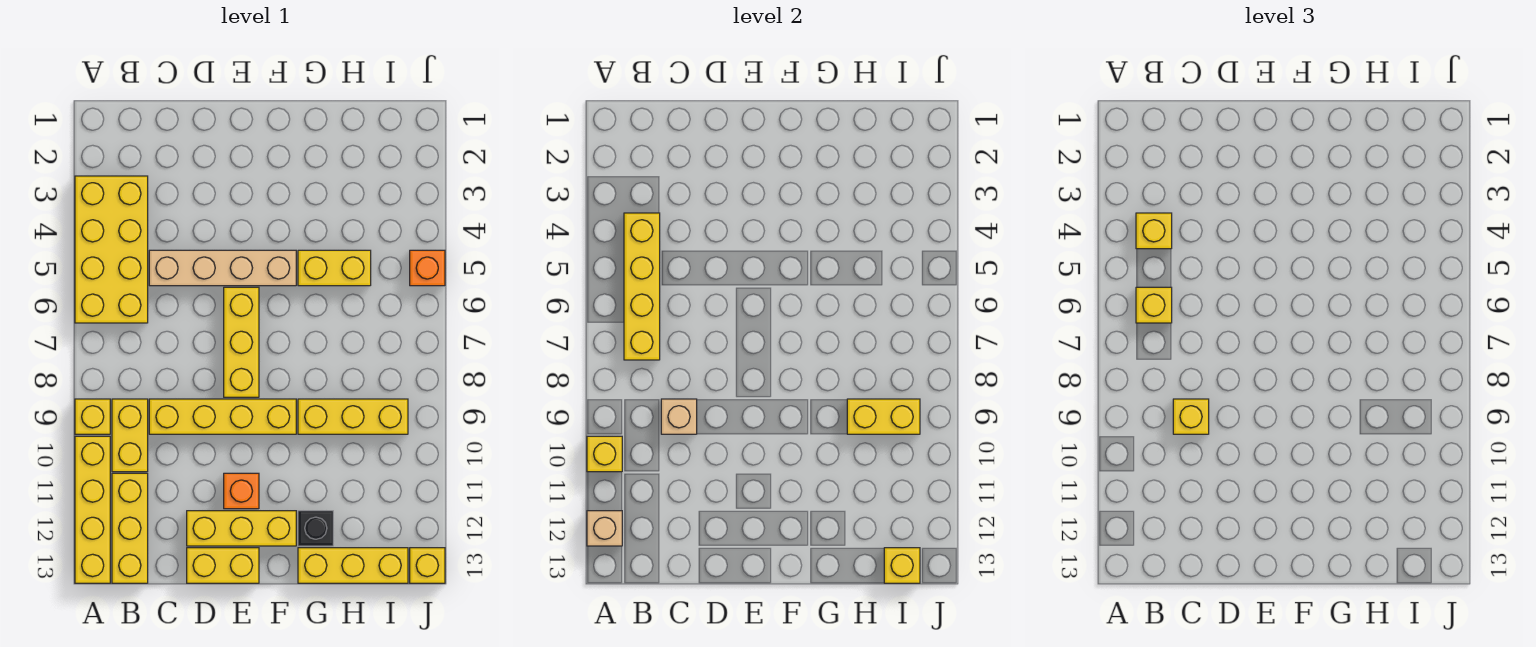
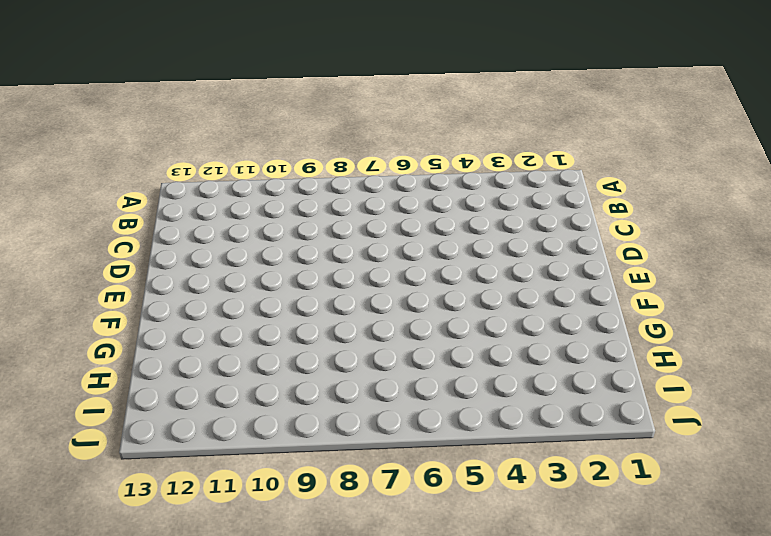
none -> yellow 2x4 brick [75,176,148,323]
none -> yellow 1x1 brick [75,399,110,434]
none -> yellow 1x4 brick [75,436,110,583]

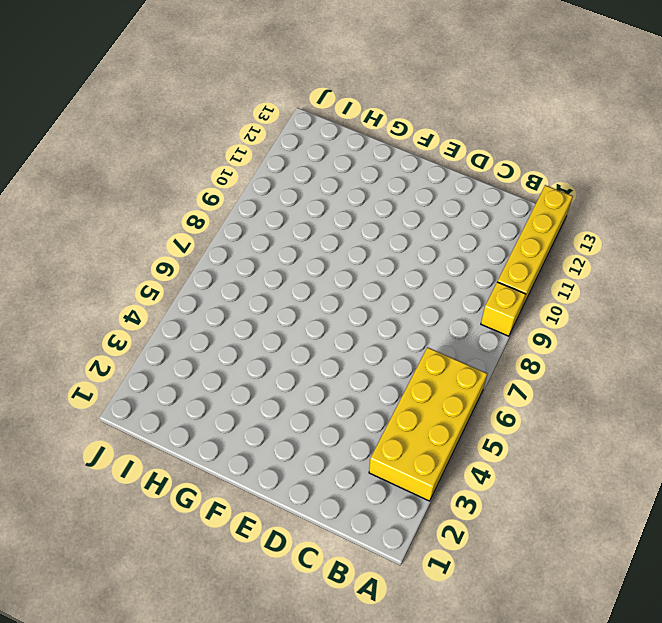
none -> yellow 1x2 brick [112,399,148,472]
none -> yellow 1x3 brick [112,473,148,583]
none -> tan 1x4 brick [149,250,296,286]

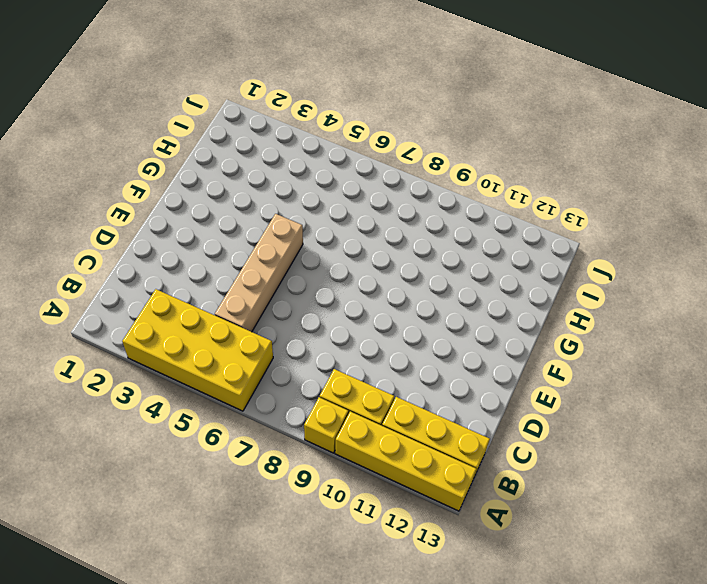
none -> yellow 1x4 brick [149,399,296,434]
none -> yellow 1x3 brick [187,511,296,546]
none -> yellow 1x2 brick [187,548,259,583]

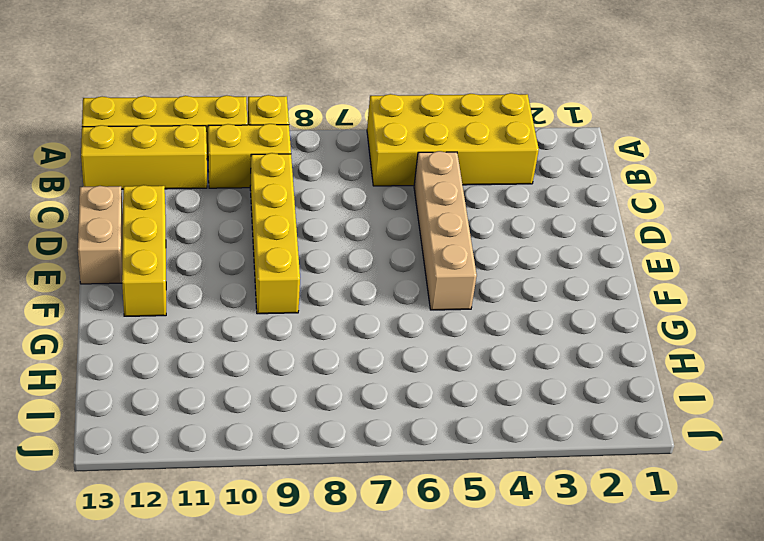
tan 1x2 brick [78,186,123,284] -> yellow 1x2 brick [187,548,259,583]
none -> yellow 1x3 brick [224,287,259,397]
none -> orange 1x1 brick [224,473,259,509]
none -> yellow 1x2 brick [298,250,371,286]

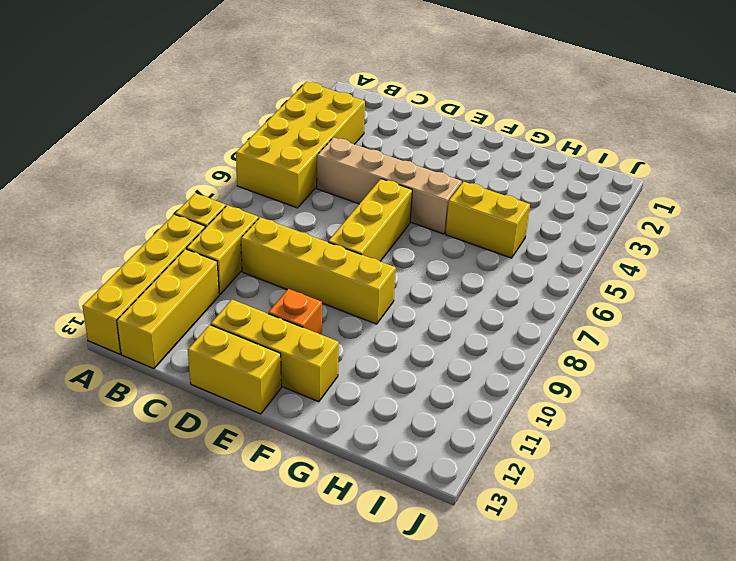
none -> yellow 1x3 brick [298,399,408,434]
none -> black 1x1 brick [298,511,333,546]
none -> yellow 1x3 brick [298,548,408,583]

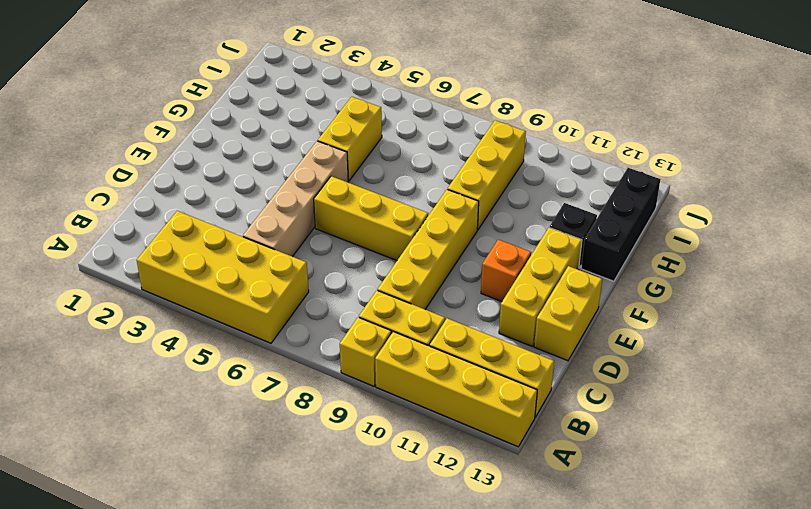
black 1x3 brick [581,168,660,281] -> yellow 1x3 brick [298,548,408,583]
none -> orange 1x1 brick [410,250,445,286]
none -> yellow 1x1 brick [410,548,445,583]
none -> yellow 1x1 brick [587,436,622,472]

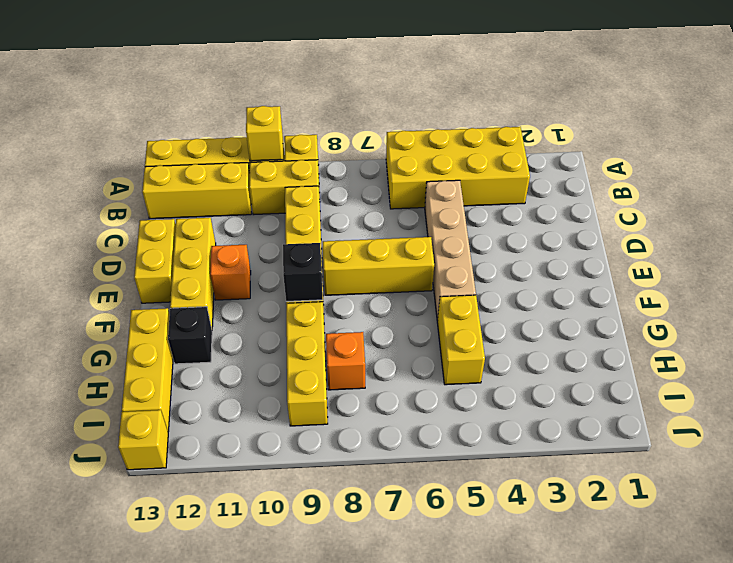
black 1x1 brick [283,243,323,302] -> none
orange 1x1 brick [326,332,365,390] -> orange 1x1 brick moved to [410,250,445,286]
none -> tan 1x1 brick [587,511,622,546]
none -> yellow 1x4 brick [624,213,660,360]
none -> tan 1x1 brick [661,399,697,434]

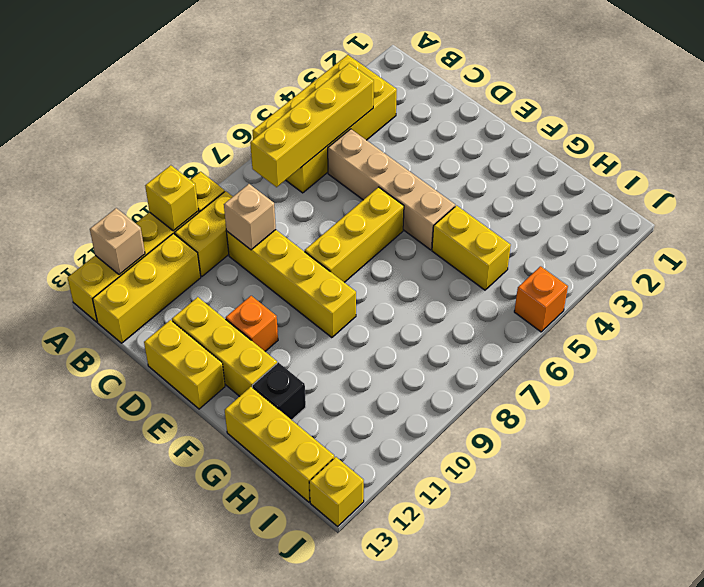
none -> yellow 1x3 brick [298,399,408,434]
none -> yellow 1x2 brick [847,399,920,434]
none -> yellow 1x1 brick [884,548,920,583]

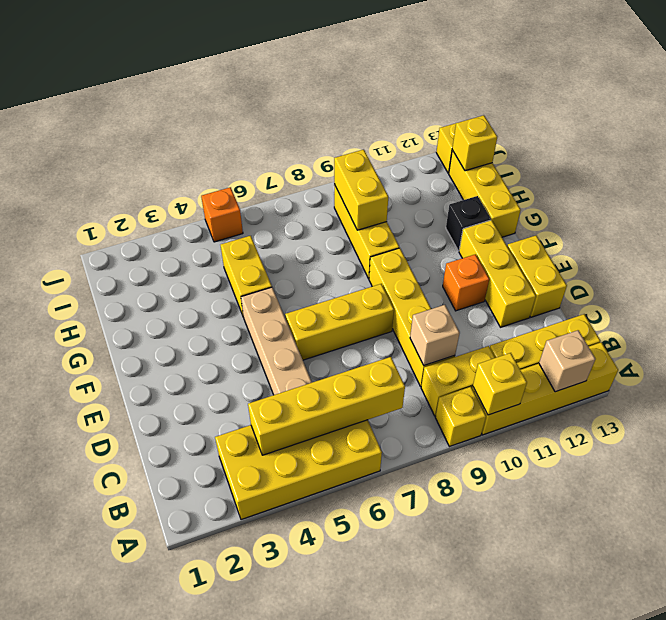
none -> yellow 1x1 brick [1136,213,1172,249]
none -> yellow 1x1 brick [1136,287,1172,323]
none -> yellow 1x1 brick [1173,399,1209,434]

